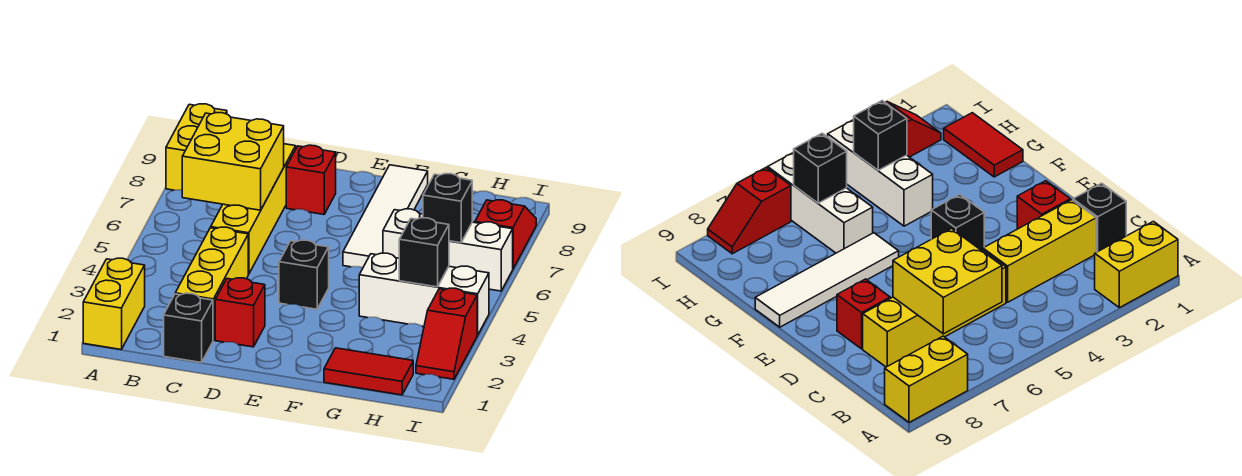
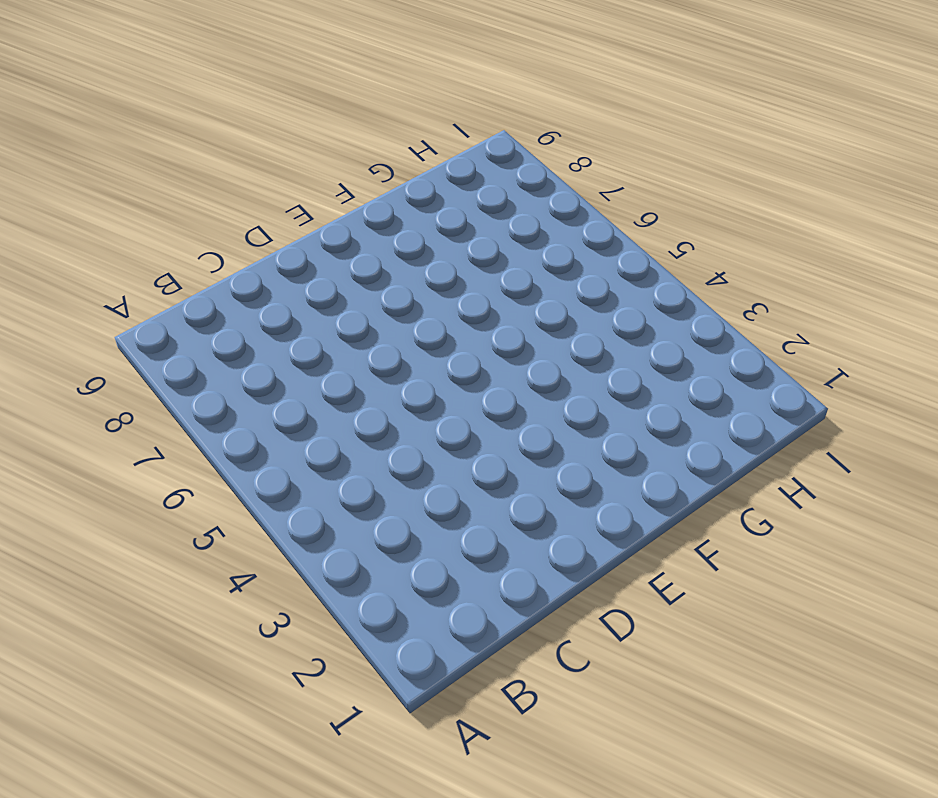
none -> yellow 1x2 brick [83,258,145,349]
none -> yellow 1x2 brick [166,104,227,190]
none -> black 1x1 brick [164,293,213,363]

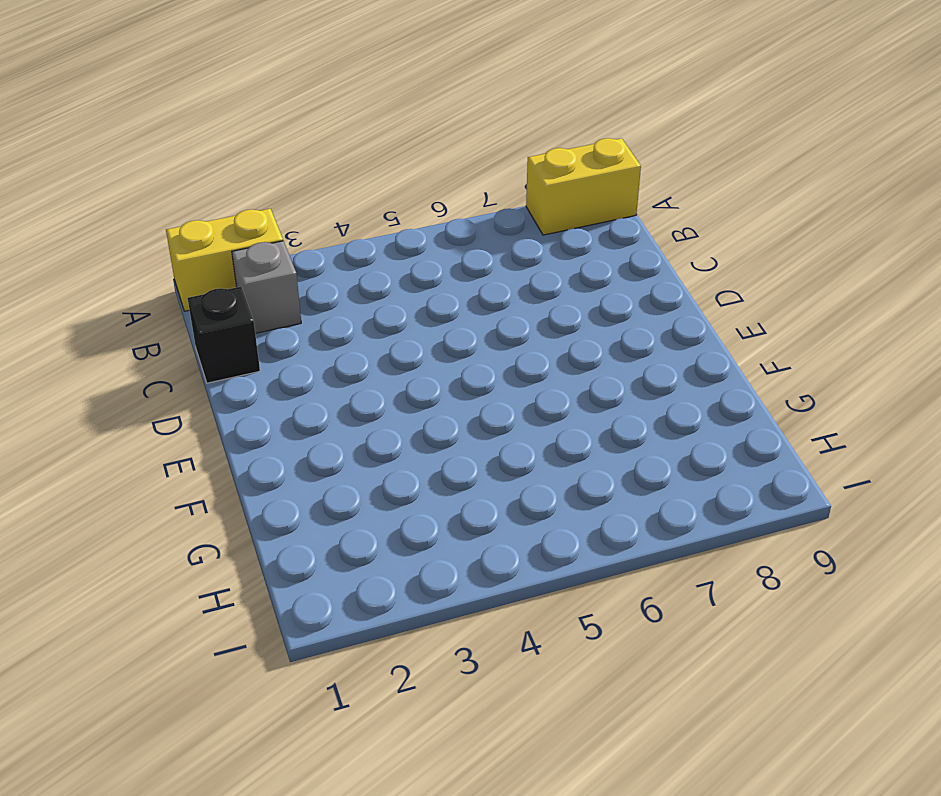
grey 1x1 brick [232,241,301,333] -> none
none -> yellow 1x3 brick [175,227,248,340]
none -> yellow 1x4 brick [211,144,296,274]
none -> red 1x1 brick [215,278,265,347]

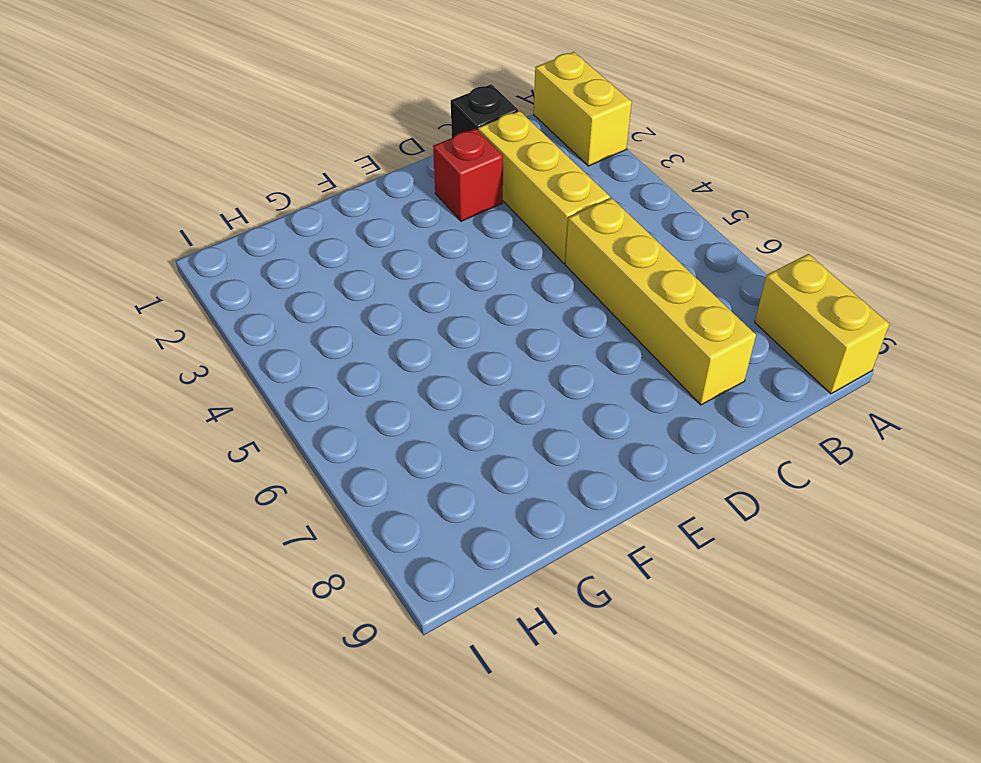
none -> red 1x1 brick [286,145,336,214]
none -> black 1x1 brick [279,240,329,309]
none -> white 1x4 tile [343,165,428,268]

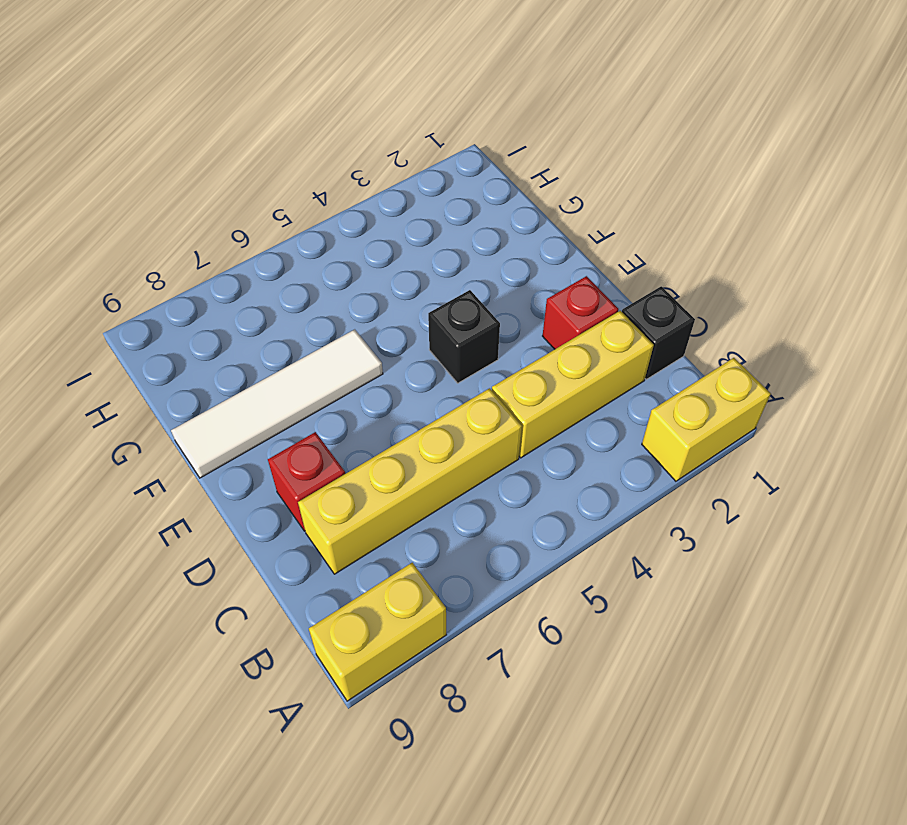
none -> red 1x2 tile [324,348,413,395]
none -> white 1x3 brick [359,253,489,335]
none -> white 1x3 brick [383,209,513,291]

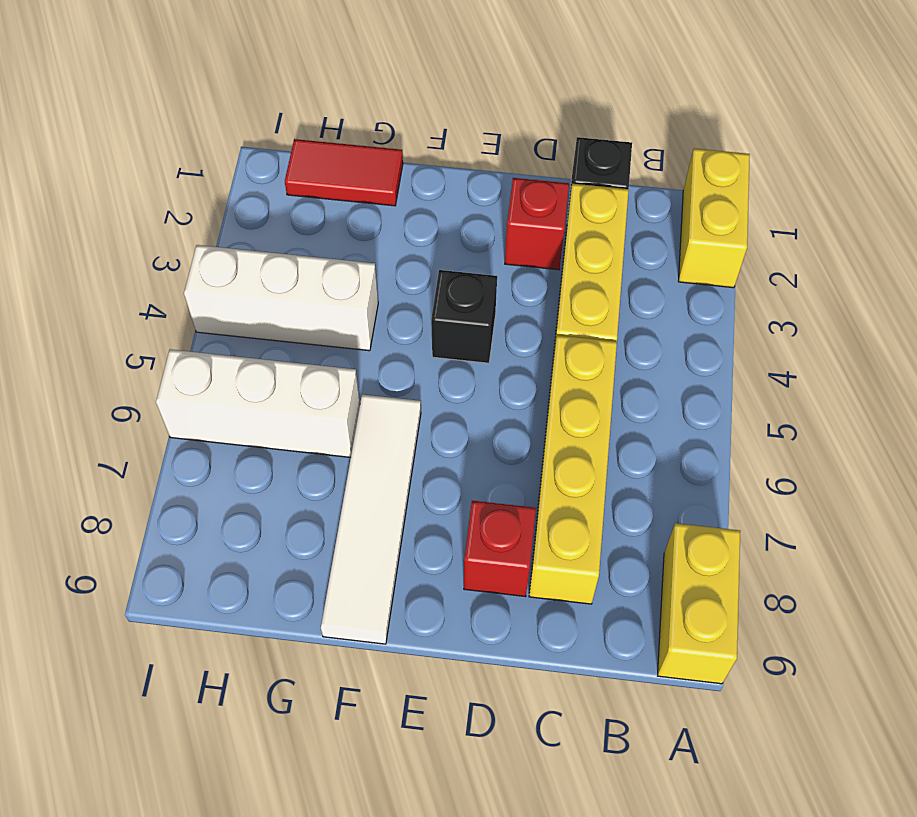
none -> red 1x2 slope [416,288,477,379]
none -> red 1x2 slope [475,200,536,268]
none -> yellow 2x2 brick [182,113,284,210]

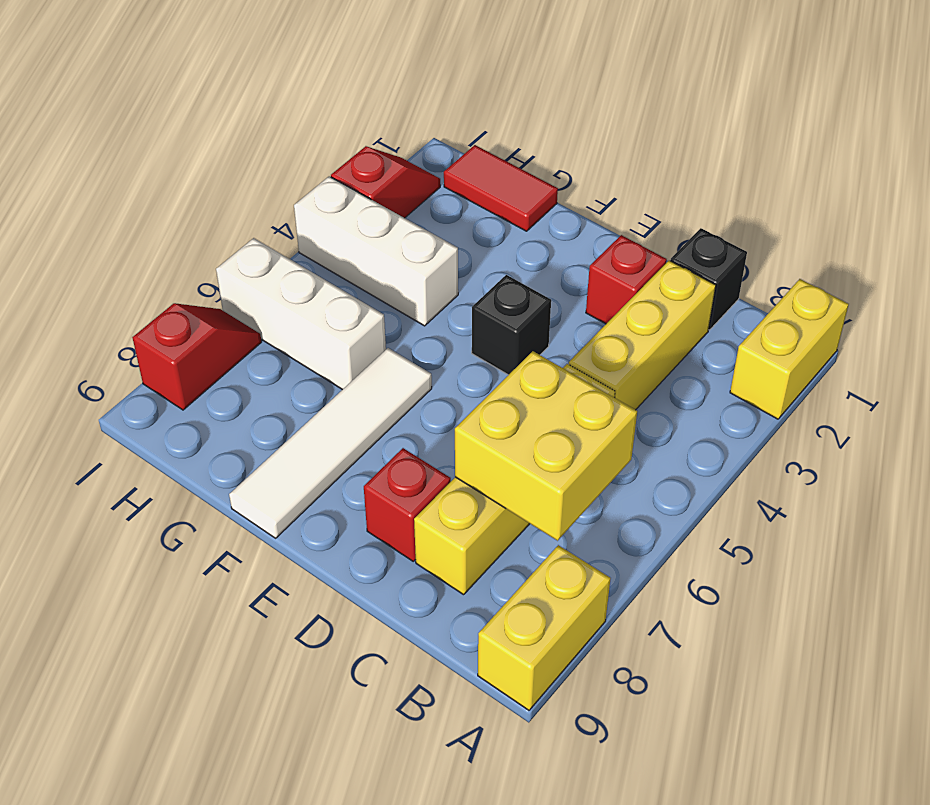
red 1x2 slope [132,303,262,410] -> red 1x2 slope turned to [475,200,536,268]
none -> black 1x1 brick [399,218,449,287]
none -> black 1x1 brick [423,174,472,243]

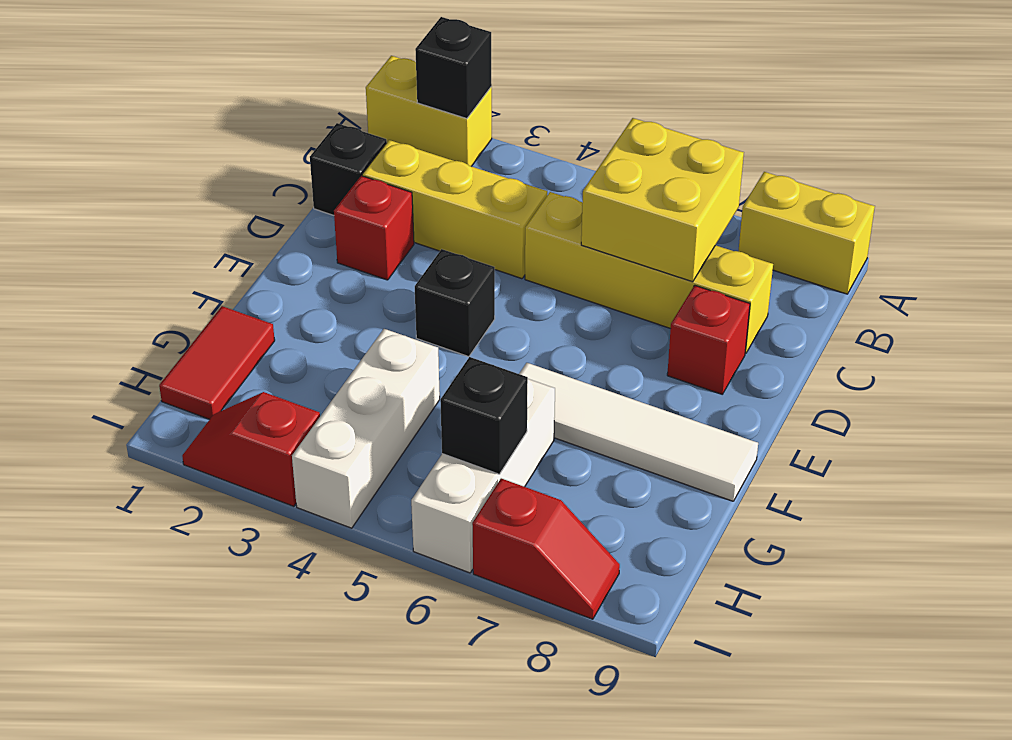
black 1x1 brick [415,17,492,119] -> black 1x1 brick moved to [399,218,449,287]

